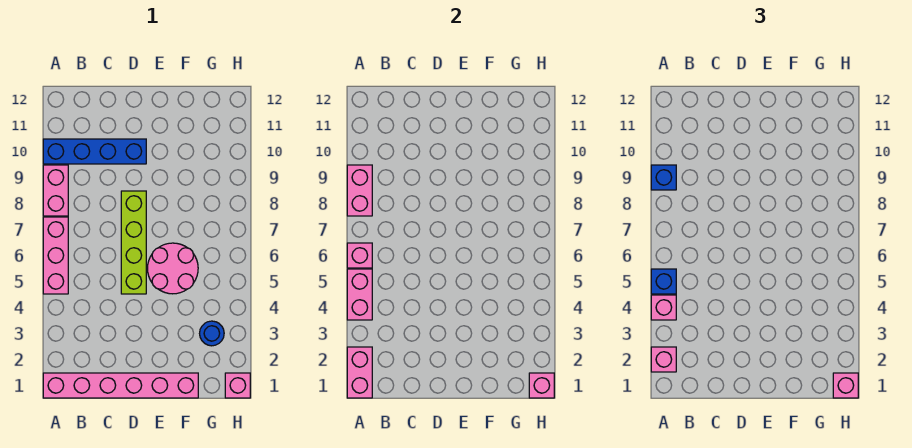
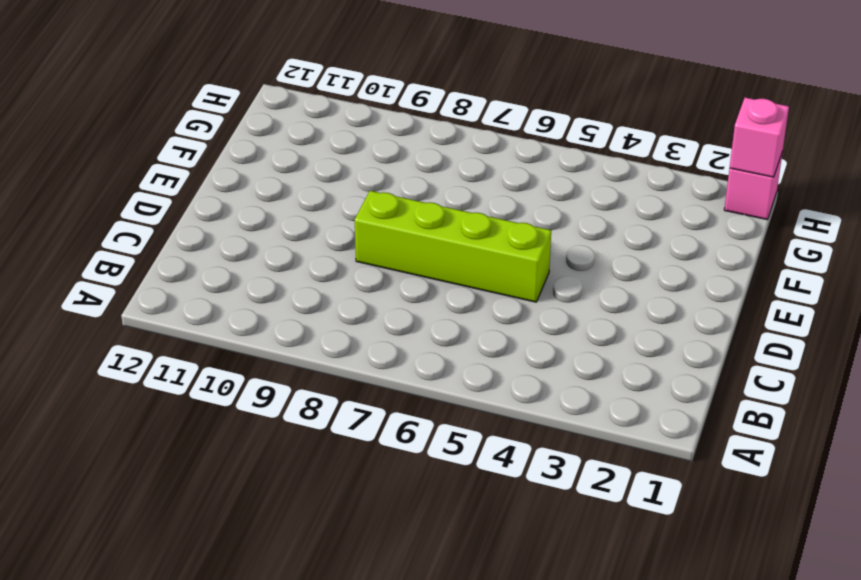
none -> pink 1x6 brick [43,373,198,398]
none -> pink 1x3 brick [43,217,68,294]
none -> pink 1x2 brick [43,165,68,216]

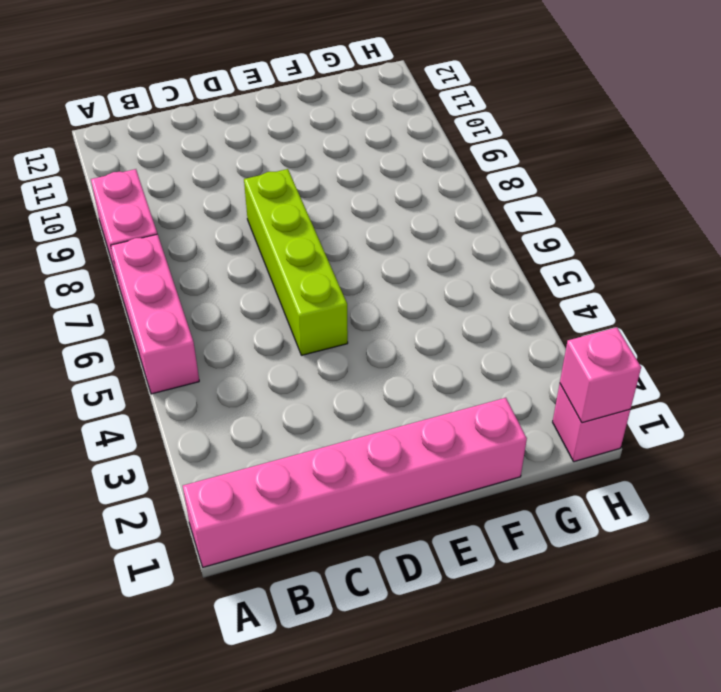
none -> blue 1x4 brick [43,139,146,164]
none -> pink 2x2 round brick [147,243,198,294]
none -> blue 1x1 round brick [200,321,224,346]

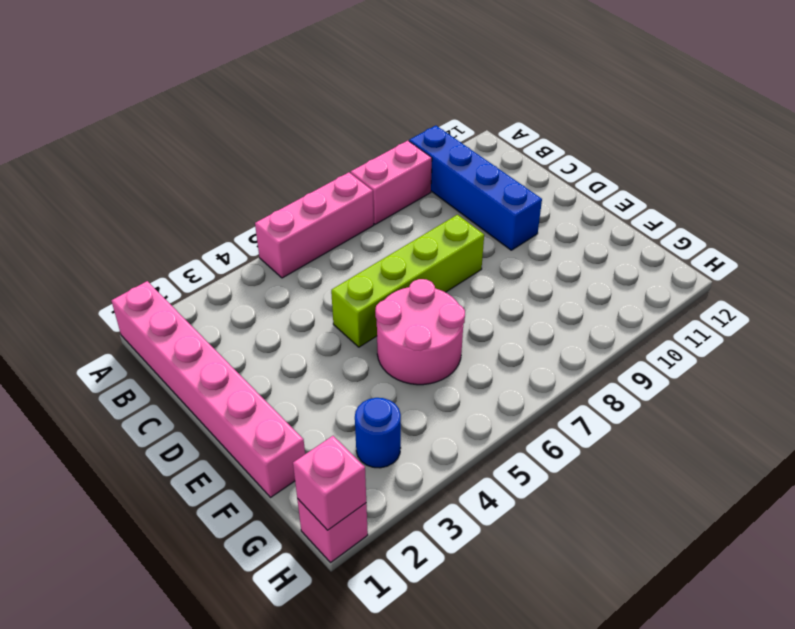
none -> pink 1x2 brick [347,347,372,398]
none -> pink 1x2 brick [347,269,372,320]
none -> pink 1x1 brick [347,243,372,268]

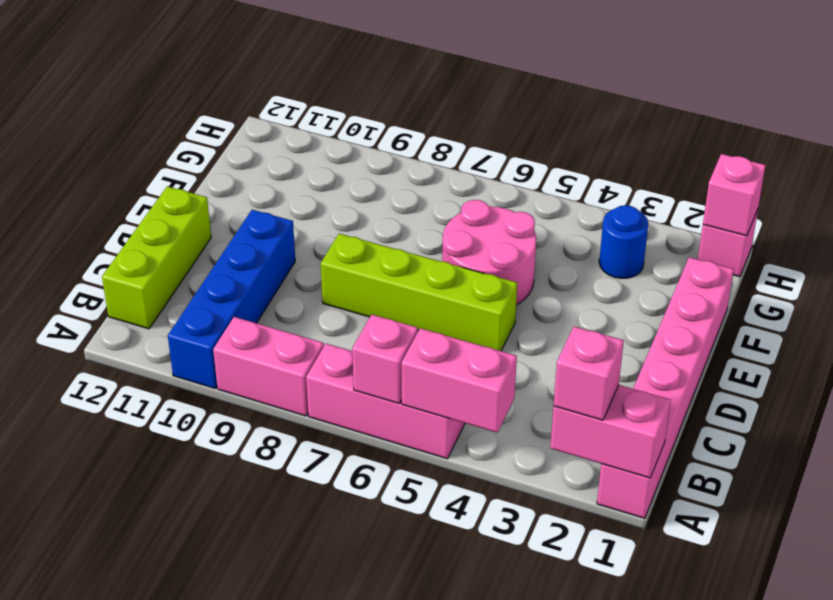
lime 1x3 brick [102,186,211,329] -> none
none -> pink 1x2 brick [347,165,372,216]
none -> pink 1x1 brick [651,295,676,320]
none -> blue 1x1 brick [651,269,676,294]

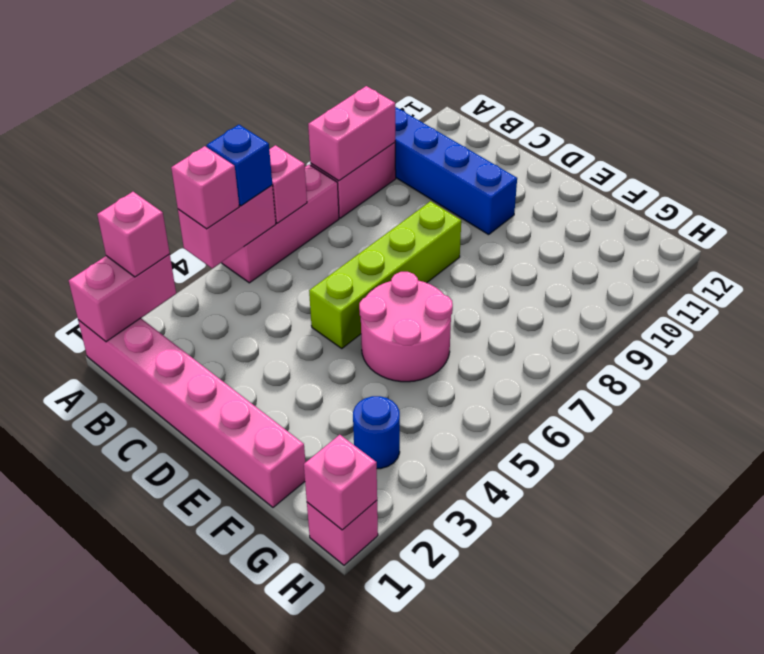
none -> blue 1x1 brick [651,165,676,190]
none -> pink 1x1 brick [833,373,858,398]

